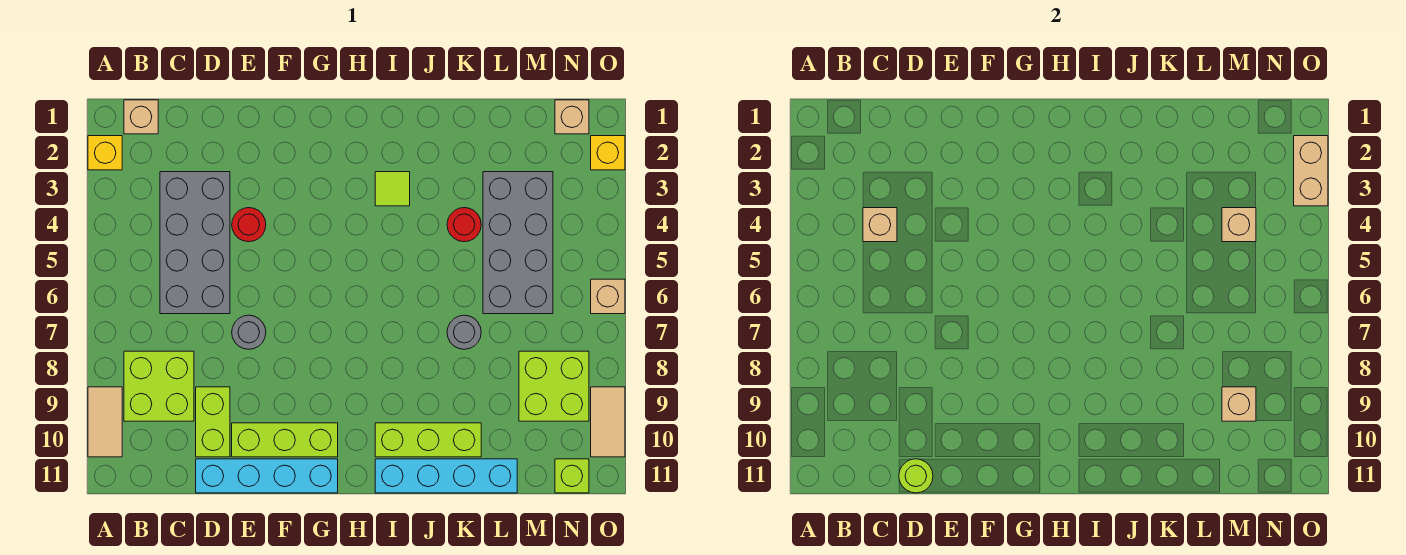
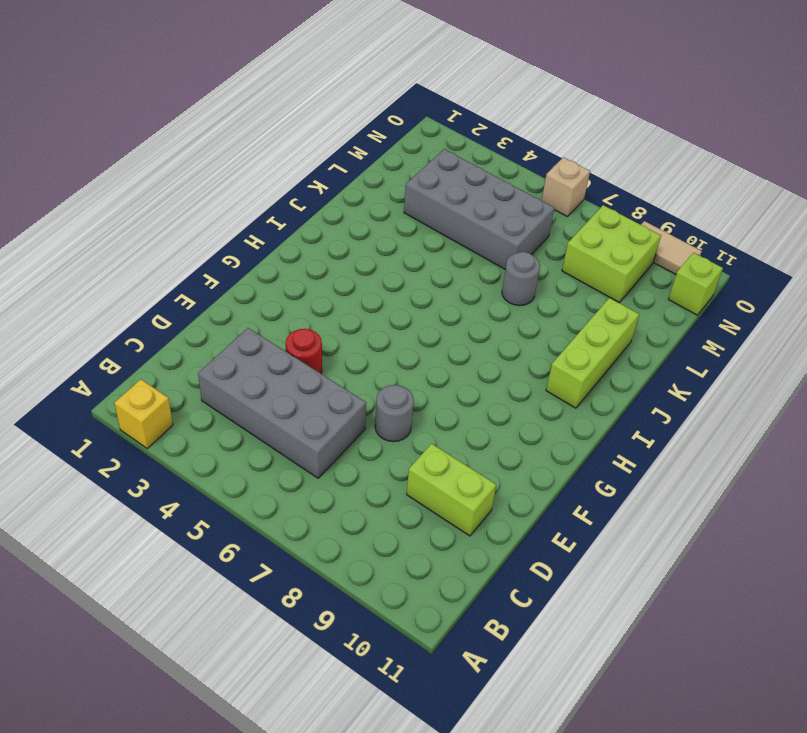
none -> tan 1x2 tile [88,387,122,457]
none -> tan 1x1 brick [124,100,158,134]
none -> lime 2x2 brick [124,351,194,421]

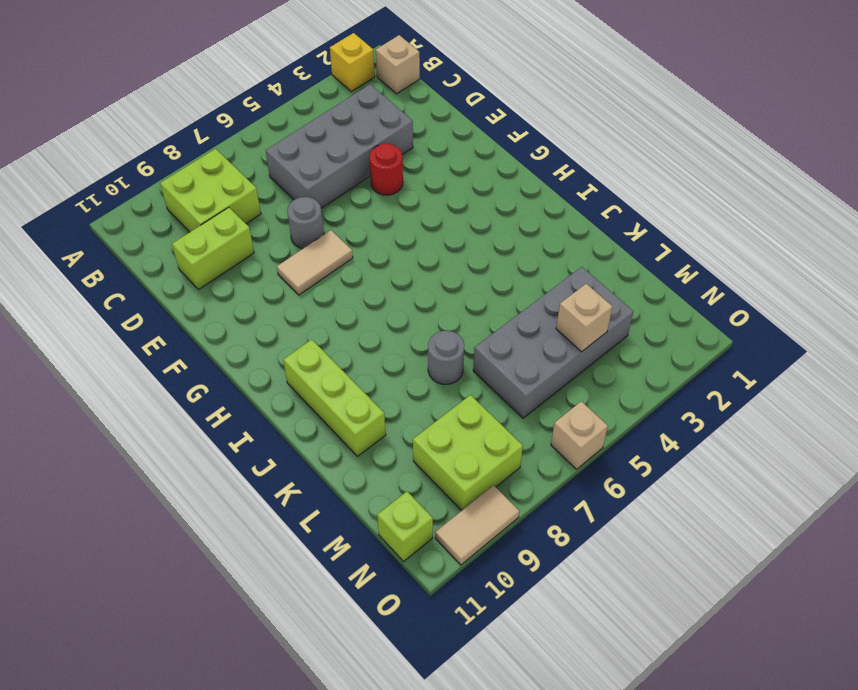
tan 1x2 tile [277,230,353,295] -> tan 1x2 tile moved to [88,387,122,457]
none -> cyan 1x4 brick [196,459,338,493]
none -> lime 1x3 brick [232,423,338,457]
none -> lime 1x1 tile [375,172,410,206]

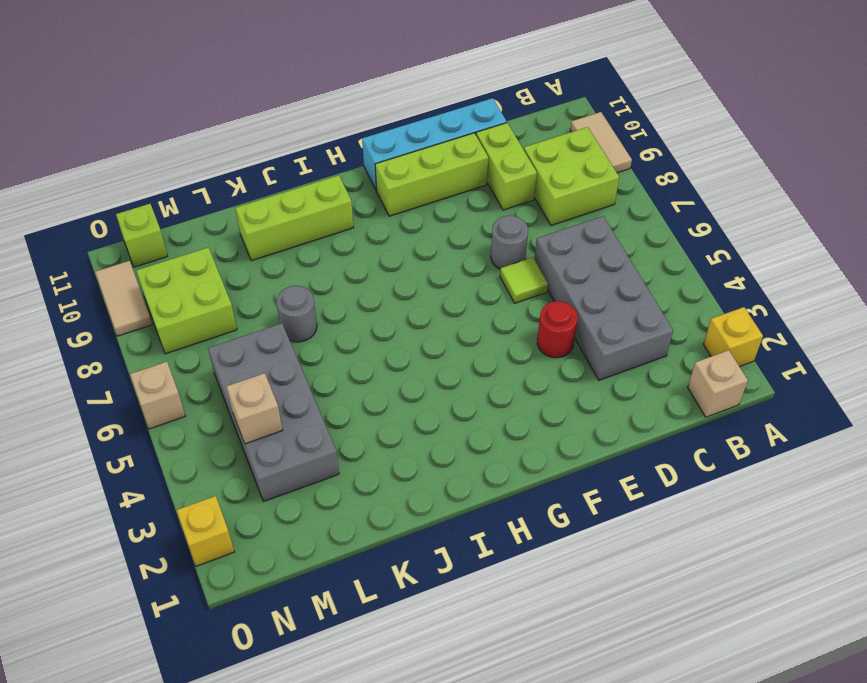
lime 1x1 tile [500,257,548,303] -> lime 1x1 tile moved to [375,172,410,206]
none -> cyan 1x4 brick [375,459,517,493]
none -> red 1x1 round brick [447,208,481,242]
none -> tan 1x1 brick [555,100,589,134]

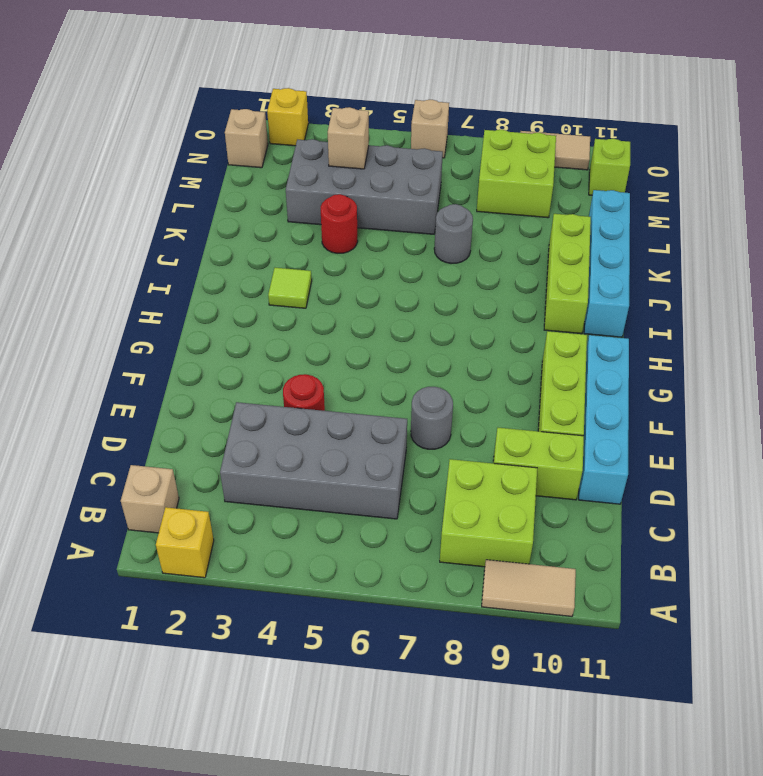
none -> tan 1x1 brick [863,208,897,242]
none -> lime 1x1 round brick [899,459,933,493]
none -> tan 1x1 brick [1222,387,1256,421]

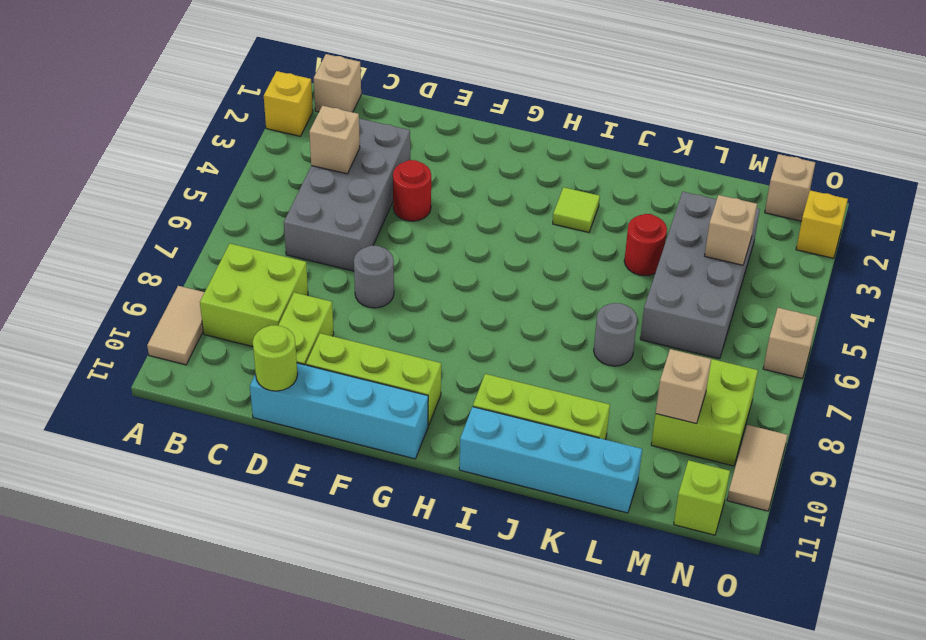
none -> tan 1x2 brick [1294,136,1328,206]

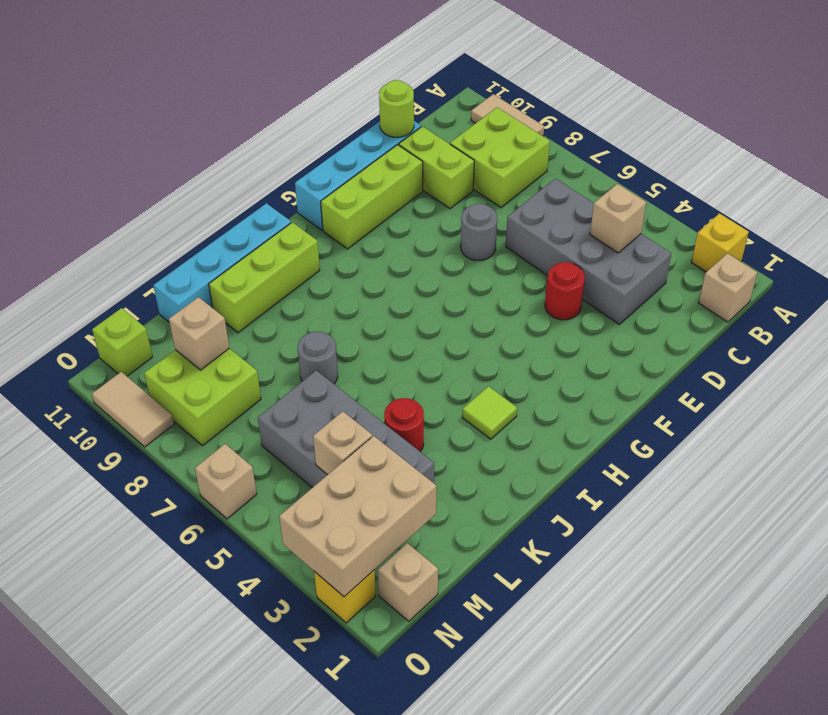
tan 2x3 brick [279,436,436,597] -> tan 1x2 brick [1294,136,1328,206]

